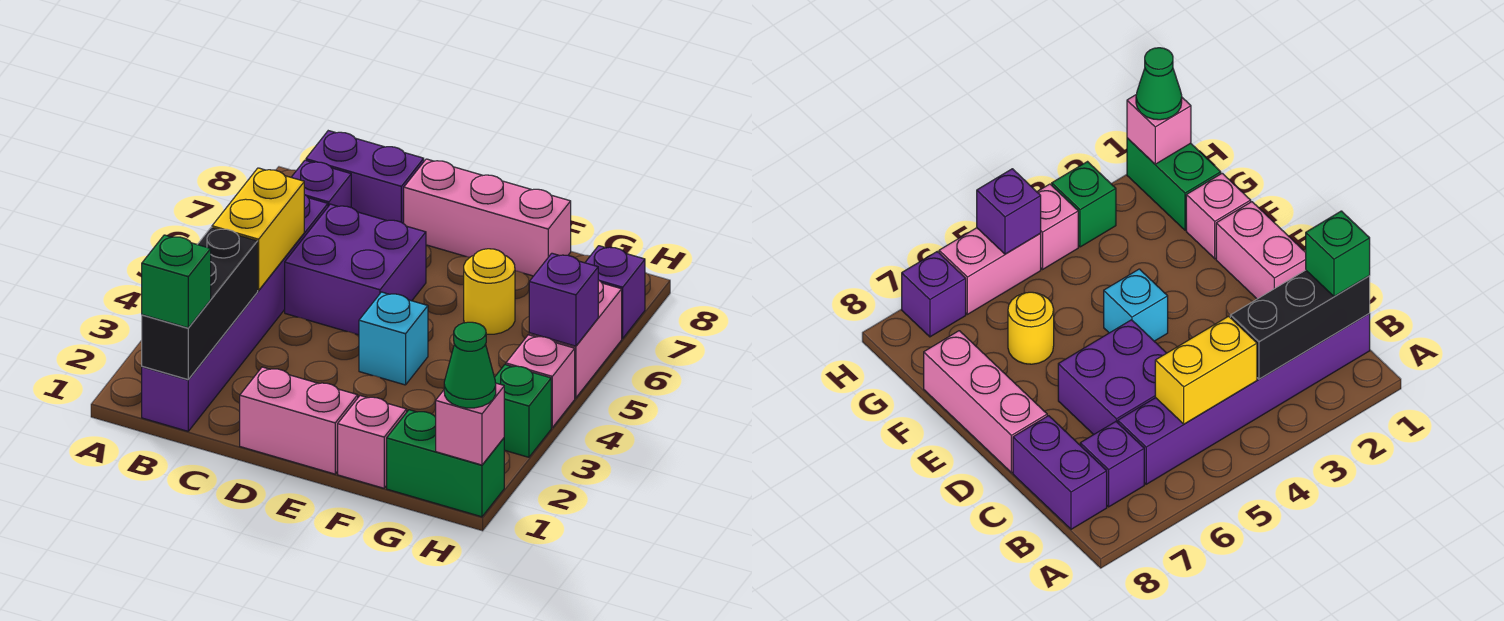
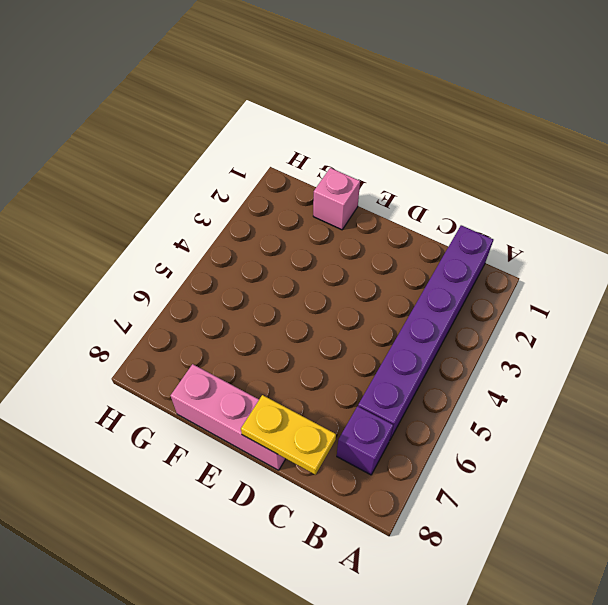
yellow 1x2 plate [241,395,336,475] -> none
none -> purple 1x2 brick [306,131,424,224]
none -> purple 2x2 brick [285,204,426,335]
none -> pink 1x2 brick [240,367,358,474]

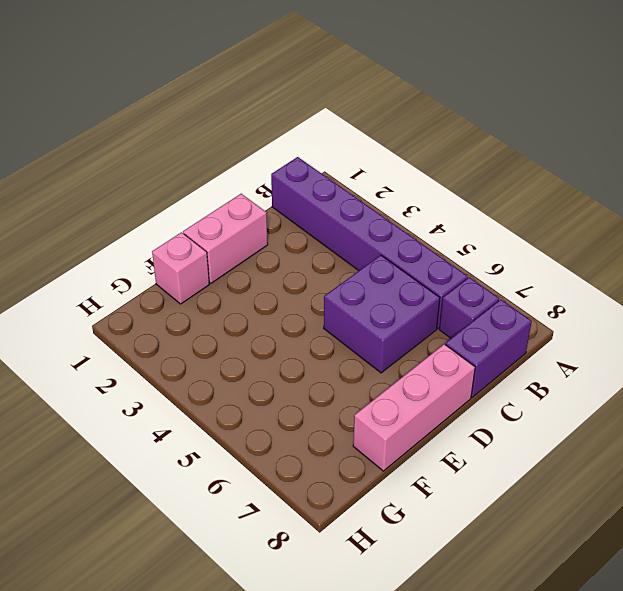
none -> cyan 1x1 brick [359,292,428,385]
none -> yellow 1x1 round brick [464,249,515,334]
none -> green 1x2 brick [387,410,505,517]

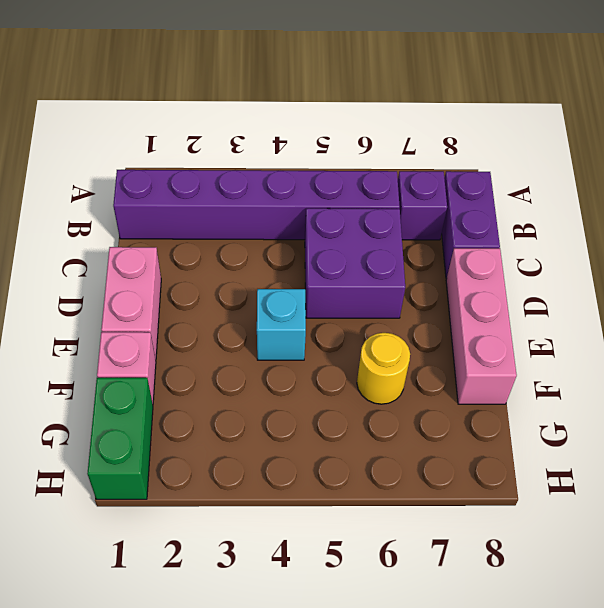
none -> green 1x1 brick [494,365,551,457]
none -> pink 1x1 brick [506,335,575,428]
none -> pink 1x2 brick [529,280,622,398]

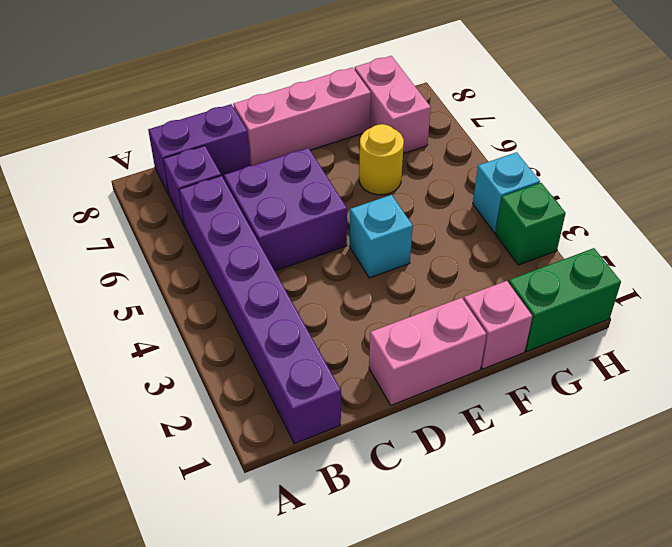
pink 1x2 brick [355,56,431,154] -> pink 1x2 brick moved to [529,280,622,398]
cyan 1x1 brick [473,152,540,233] -> pink 1x1 brick [506,335,575,428]
none -> purple 1x1 brick [585,246,645,338]
none -> black 1x3 brick [142,227,258,380]
none -> yellow 1x2 brick [212,168,304,290]

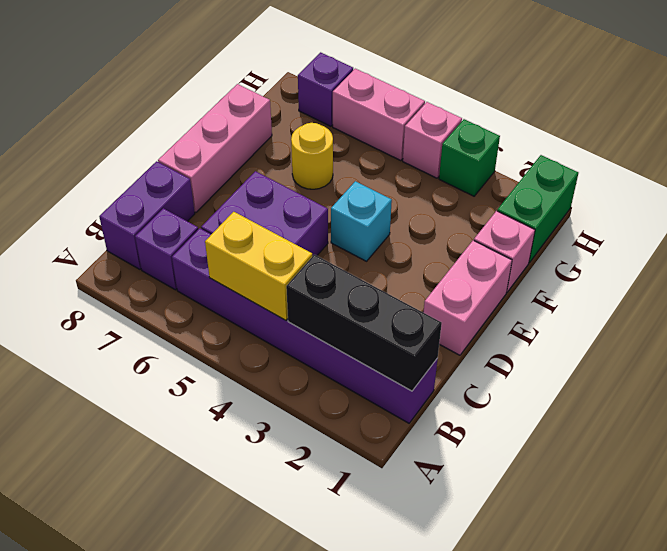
none -> pink 1x1 brick [436,383,504,465]
none -> purple 1x1 brick [529,253,598,346]
none -> green 1x1 brick [142,235,211,328]

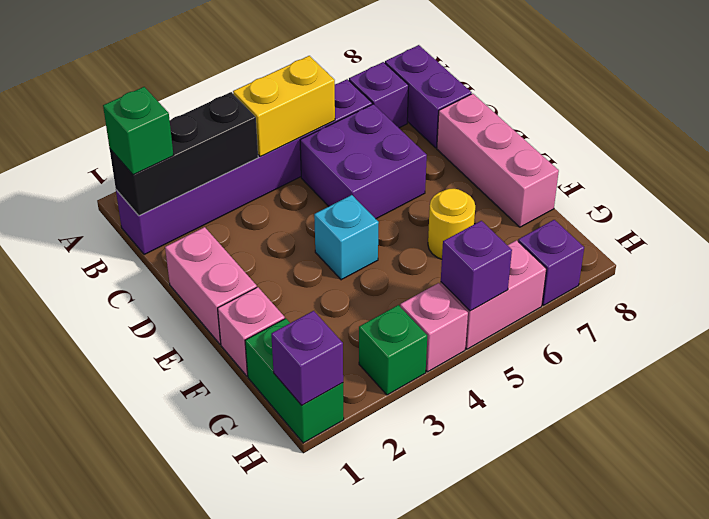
purple 1x1 brick [271,311,343,405] -> pink 1x1 brick [436,383,504,465]
none -> green 1x1 cone [444,322,496,408]

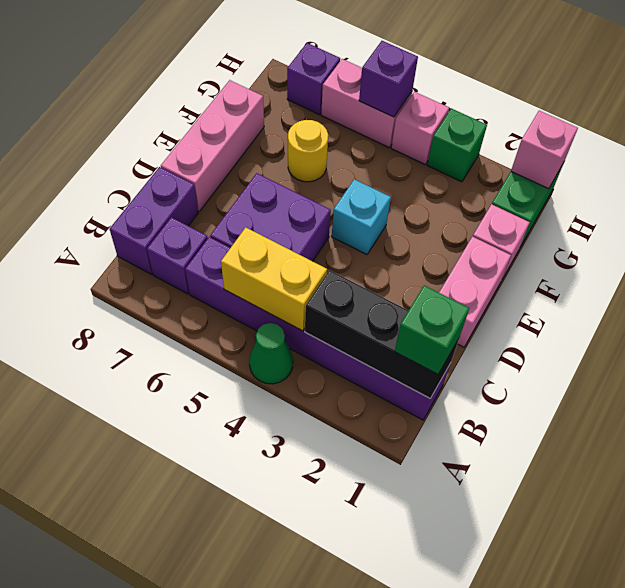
green 1x1 cone [249,323,293,384] -> green 1x1 cone moved to [444,322,496,408]

